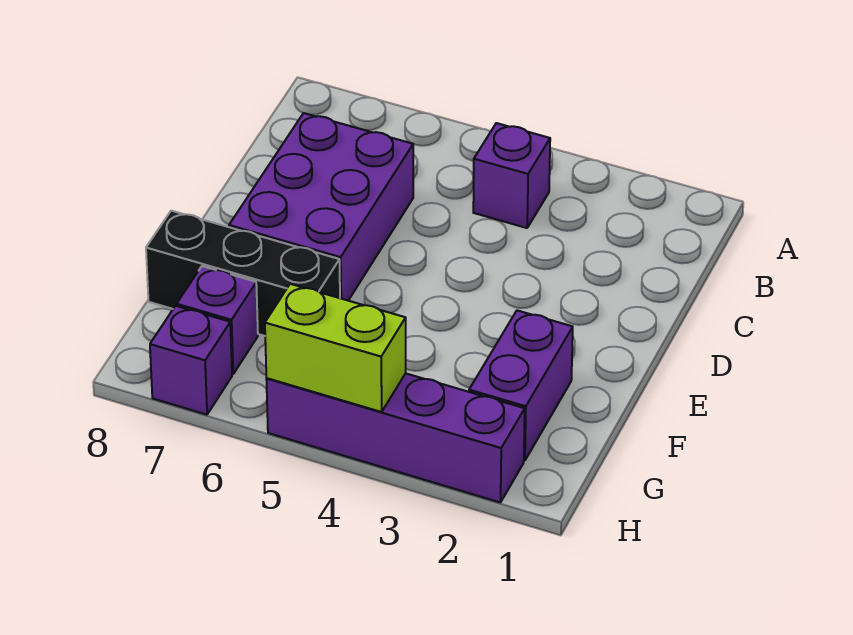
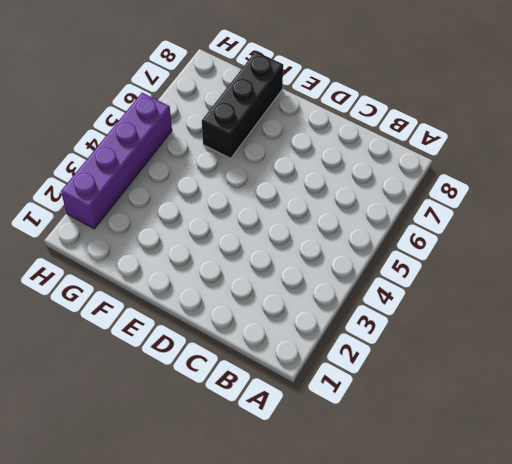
none -> purple 1x1 brick [473,123,550,228]
none -> purple 2x3 brick [229,113,413,300]

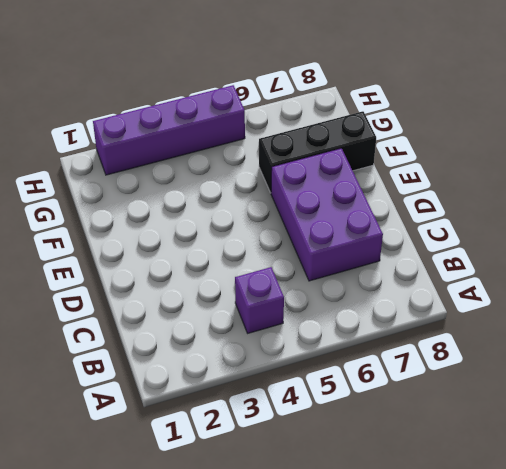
none -> purple 1x2 brick [469,310,573,461]
none -> purple 1x1 brick [177,266,258,374]

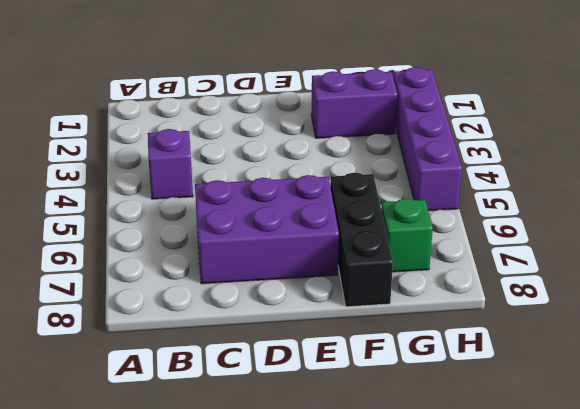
green 1x1 brick [381,198,433,272] -> purple 1x1 brick [177,266,258,374]
none -> purple 1x1 brick [150,306,232,415]
none -> lime 1x2 brick [265,284,406,412]

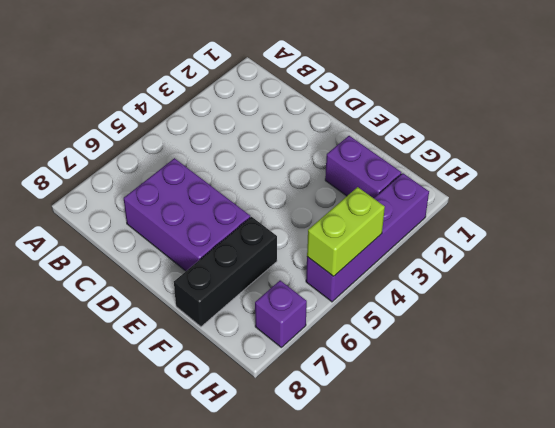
none -> purple 1x1 brick [473,123,550,228]
none -> purple 1x1 brick [177,266,258,374]

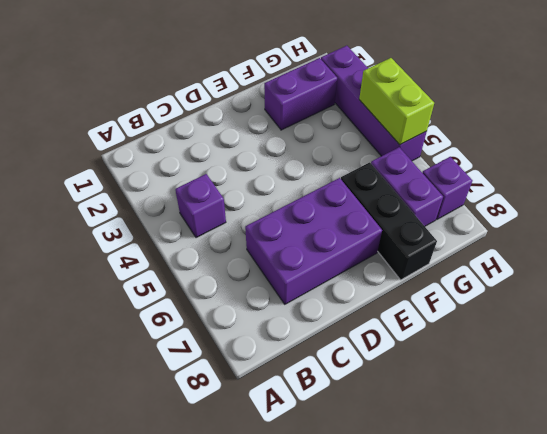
purple 1x2 brick [371,147,443,226] -> purple 1x1 brick [177,266,258,374]

